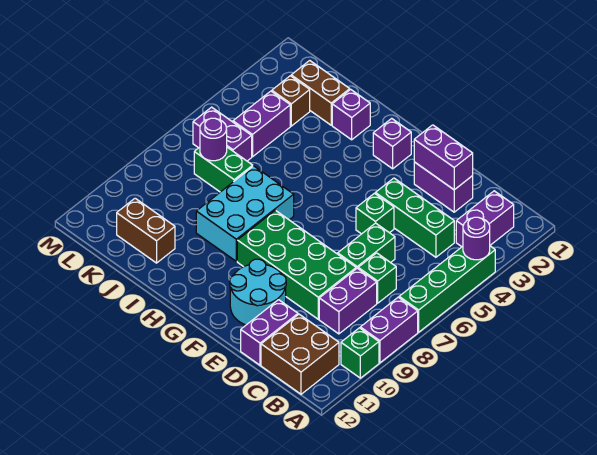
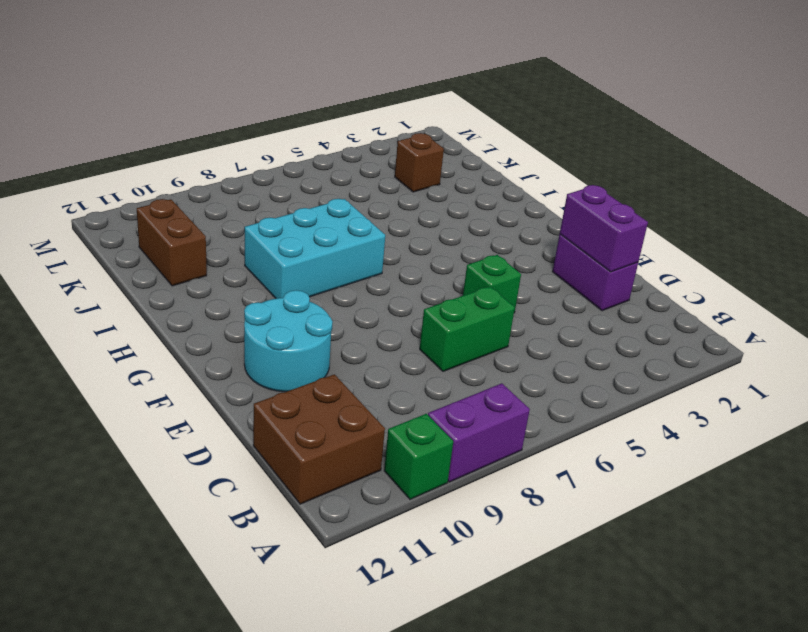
none -> green 1x4 brick [399,246,495,332]
none -> purple 1x2 brick [456,191,514,247]
none -> green 1x3 brick [375,178,454,257]

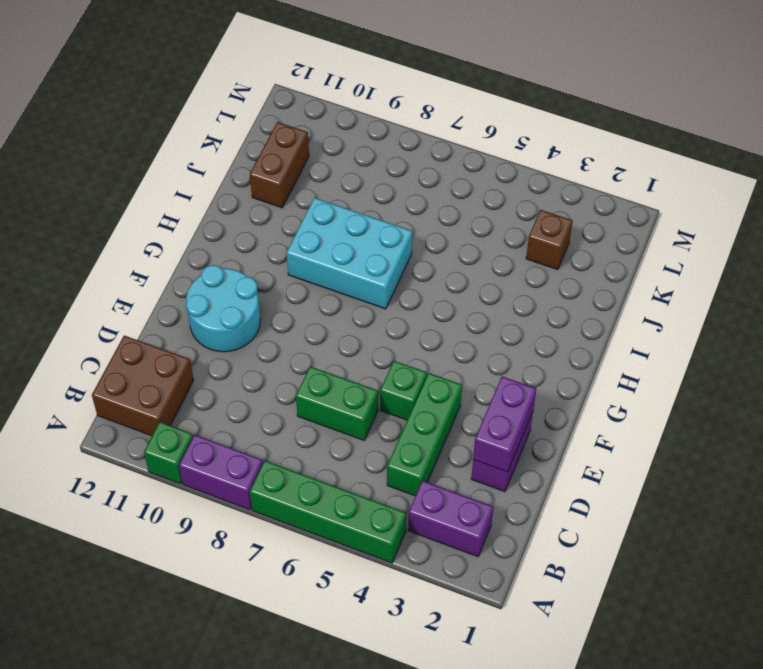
none -> green 1x1 brick [358,253,396,303]
none -> purple 1x2 brick [319,268,377,334]
none -> green 2x4 brick [237,210,356,319]

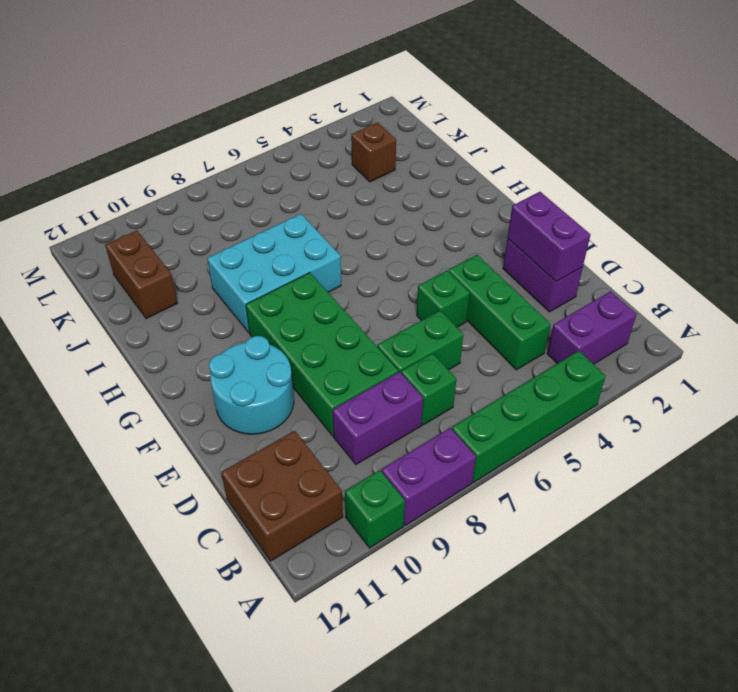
none -> purple 1x2 brick [241,300,298,365]
none -> purple 1x1 brick [373,118,411,169]
none -> purple 1x1 brick [332,89,370,140]

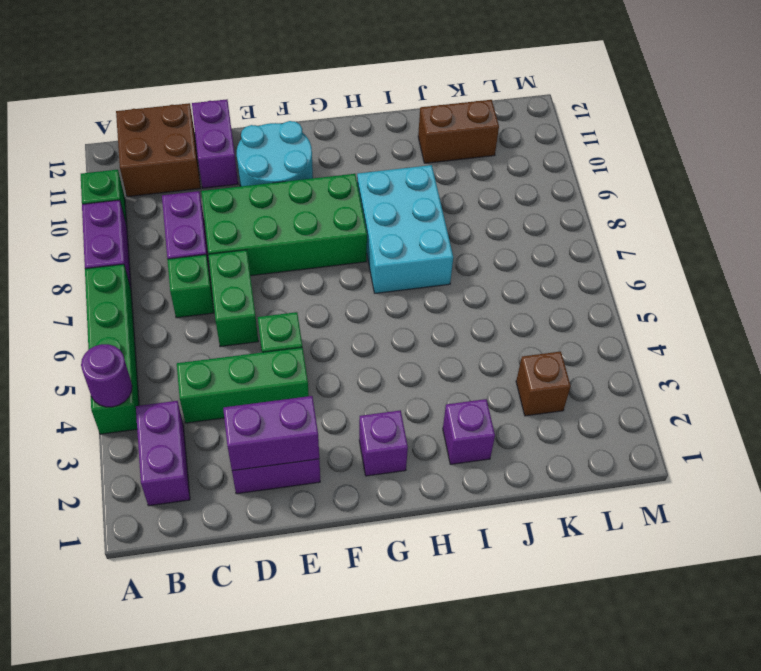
none -> brown 1x2 brick [291,61,350,125]
none -> green 1x2 brick [194,147,253,192]
none -> purple 1x2 brick [233,91,290,157]

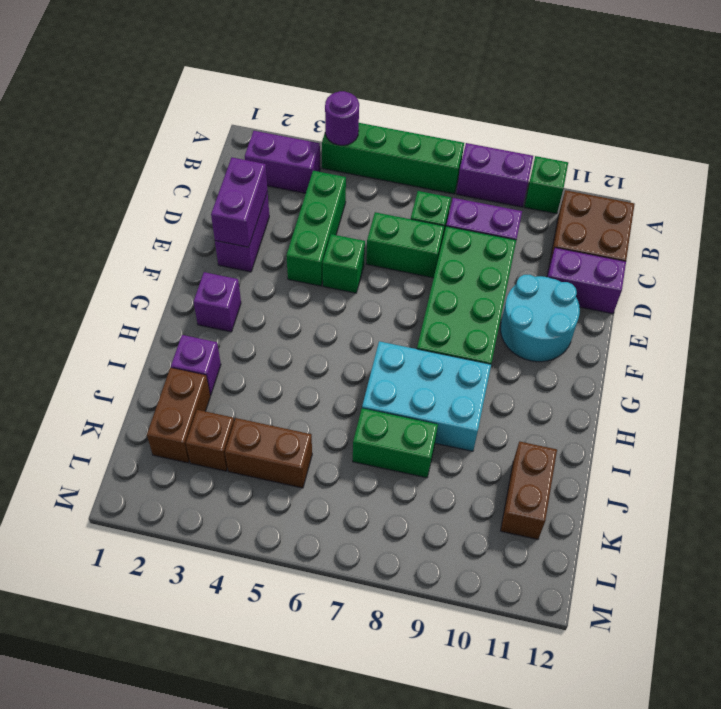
green 1x2 brick [353,408,438,478] -> green 1x2 brick turned to [194,147,253,192]
brown 1x2 brick [225,418,312,488] -> purple 1x2 brick [233,91,290,157]
none -> purple 1x2 brick [193,107,252,161]
none -> purple 1x1 round brick [200,118,227,161]

